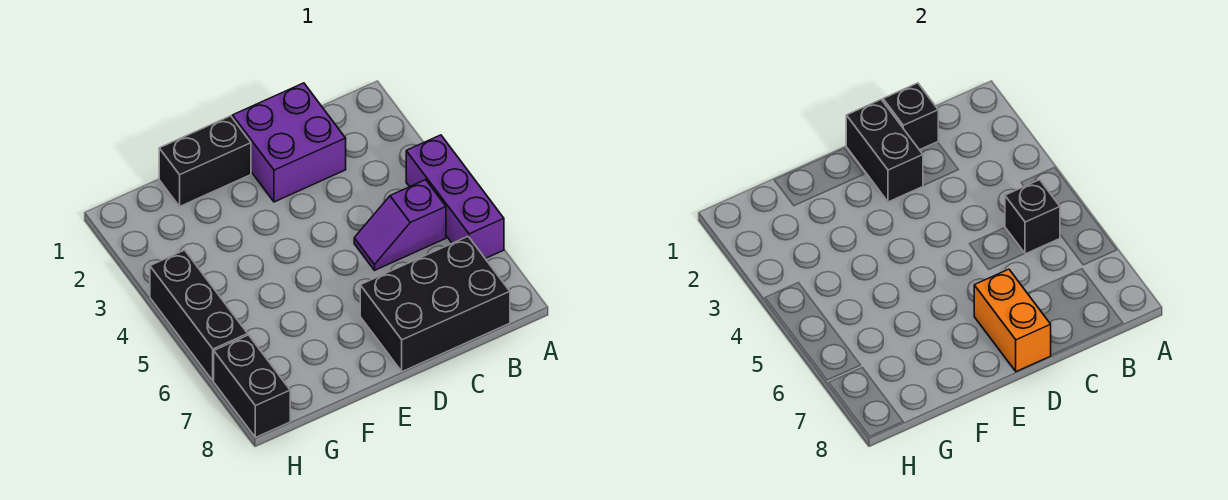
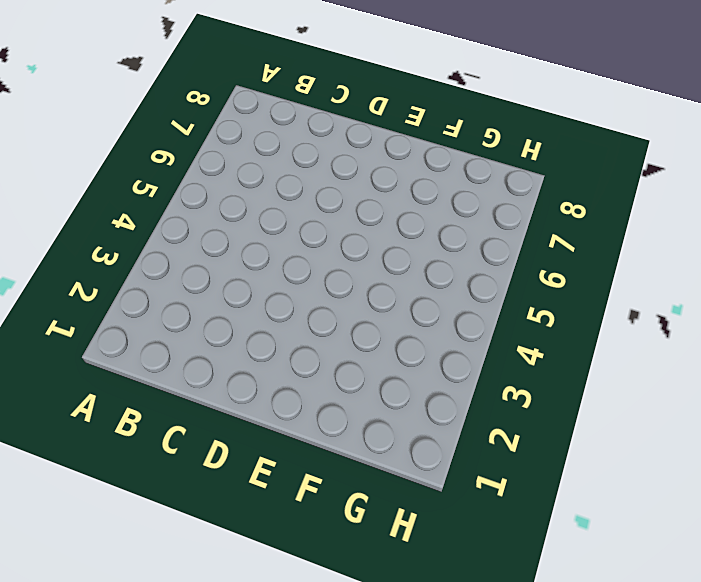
none -> purple 1x3 brick [406,135,504,259]
none -> purple 1x2 slope [354,180,446,270]

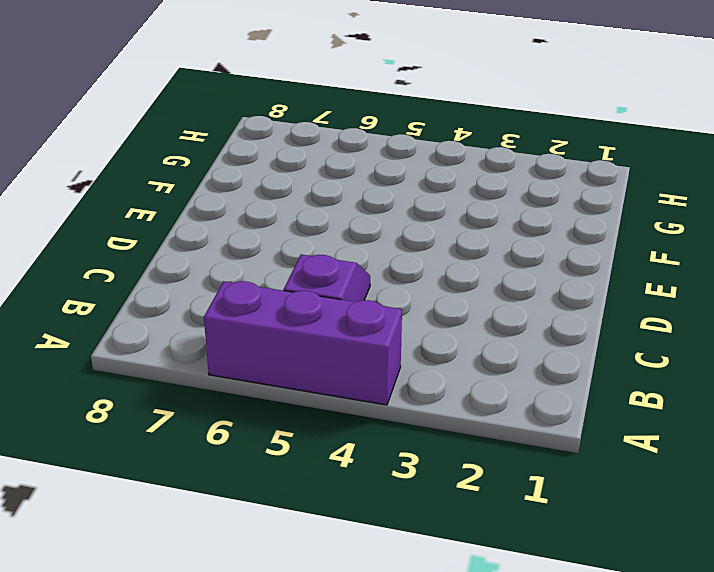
none -> black 2x3 brick [360,237,510,372]
none -> purple 2x2 brick [232,83,346,202]

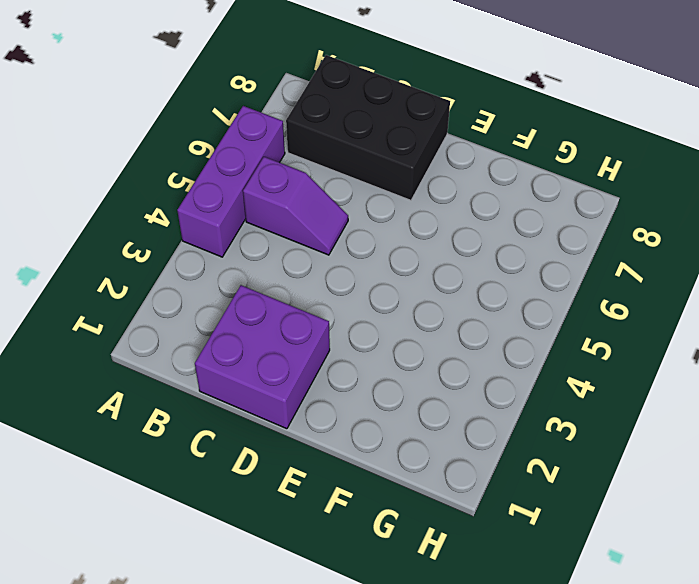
none -> black 1x2 brick [159,116,251,206]
none -> black 1x3 brick [150,250,248,381]

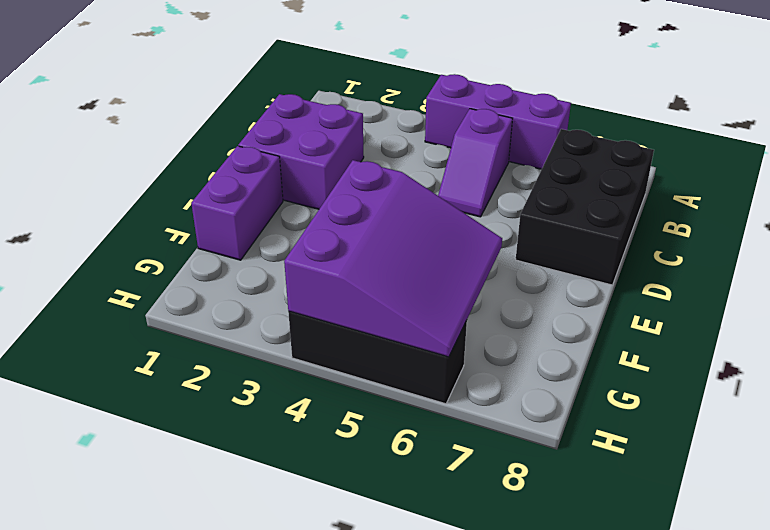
purple 1x2 brick [191,146,283,260] -> black 1x2 brick [159,116,251,206]
purple 3x3 slope [284,160,502,357] -> none
none -> black 1x2 brick [214,335,290,438]
none -> black 1x1 brick [1005,180,1060,254]

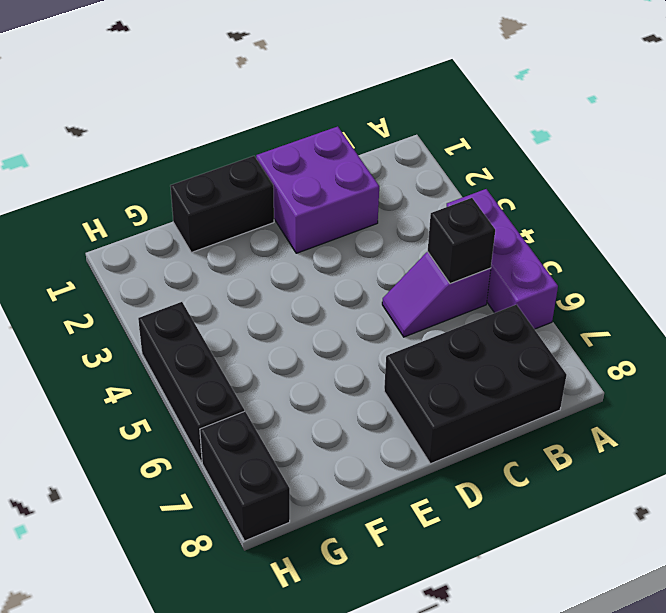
none -> black 1x1 brick [883,83,938,150]
none -> black 1x2 brick [846,100,923,202]

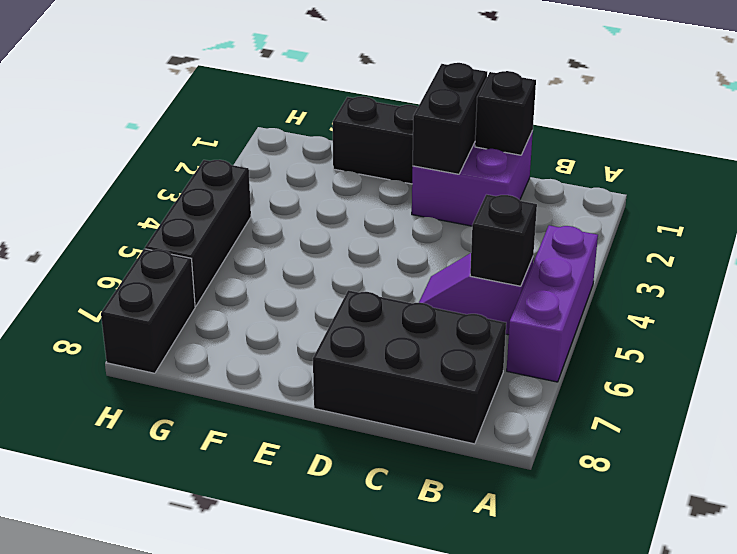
none -> orange 1x2 brick [974,269,1051,372]

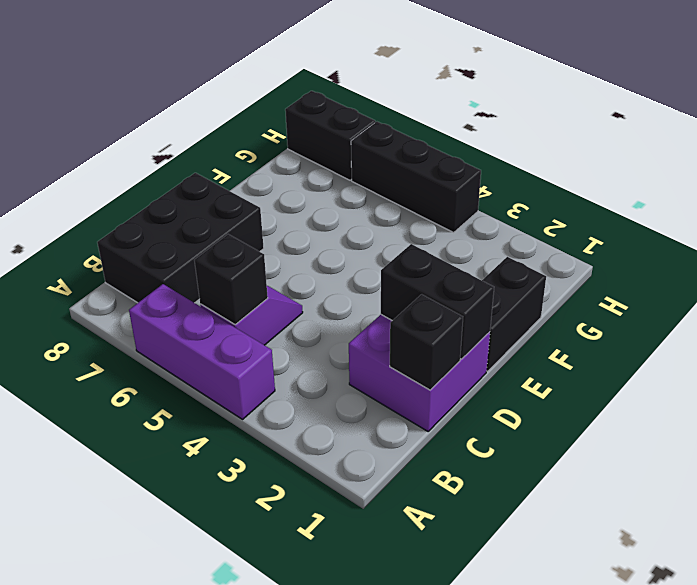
none -> orange 1x2 brick [974,269,1051,372]

